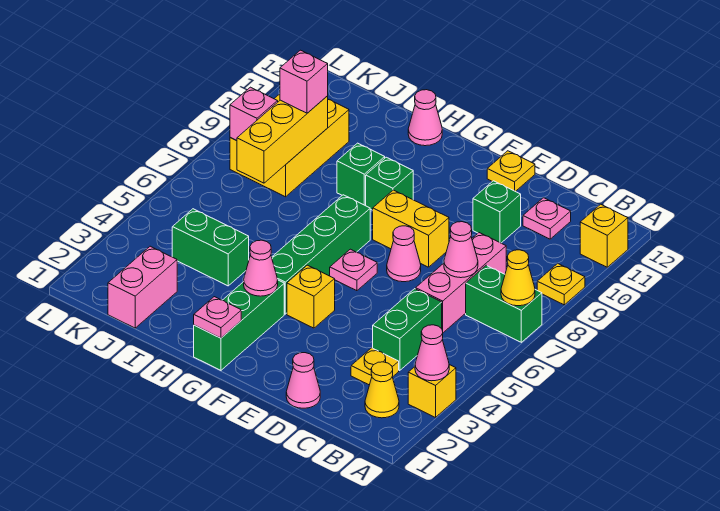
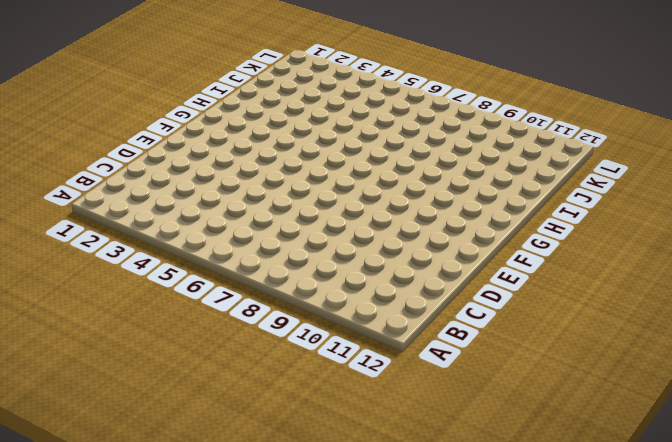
none -> yellow 1x1 brick [408,365,456,418]
none -> green 1x2 brick [466,265,542,342]
none -> yellow 1x1 plate [537,263,585,305]
none -> yellow 1x1 brick [580,204,628,267]

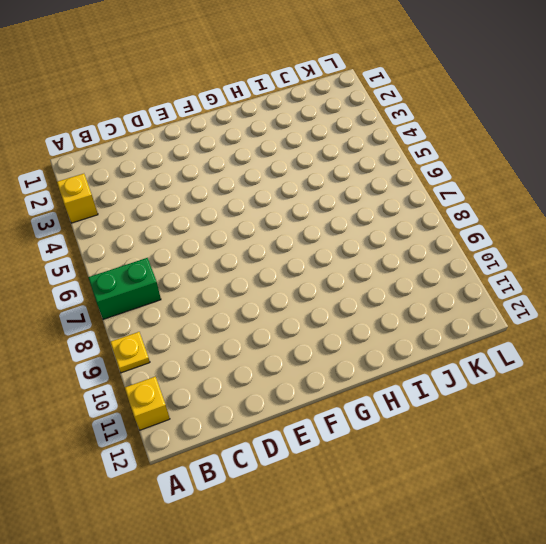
none -> yellow 1x1 cone [365,362,399,418]
none -> yellow 1x1 plate [351,348,399,385]
none -> green 1x2 brick [373,289,442,371]
none -> pink 1x3 brick [416,233,506,333]

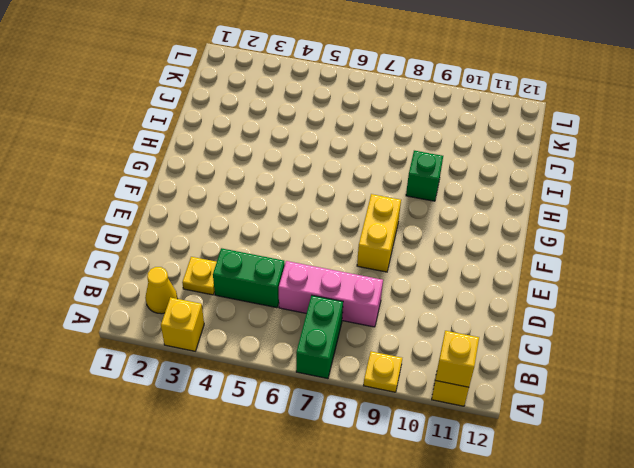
yellow 1x1 brick [436,331,479,387] -> yellow 1x1 brick moved to [287,265,335,328]
none -> pink 1x1 plate [523,198,571,239]
none -> pink 1x1 cone [286,353,320,408]
none -> green 1x1 brick [473,181,521,243]
none -> pink 1x1 cone [387,226,421,282]

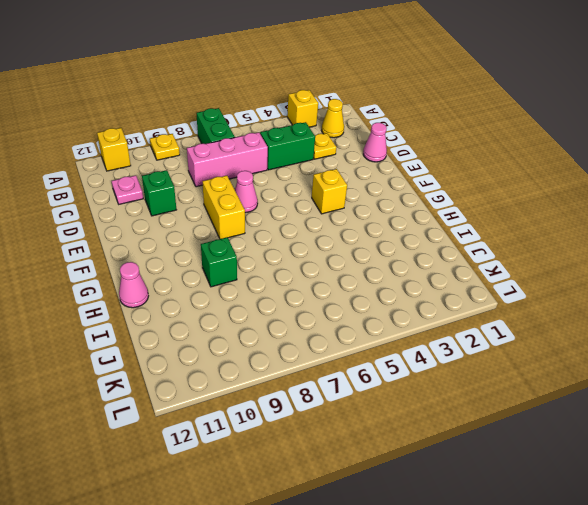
none -> yellow 1x1 plate [487,151,535,192]
none -> pink 1x1 plate [330,249,377,291]
none -> green 1x3 brick [194,280,284,370]
none -> green 1x4 brick [272,195,370,314]

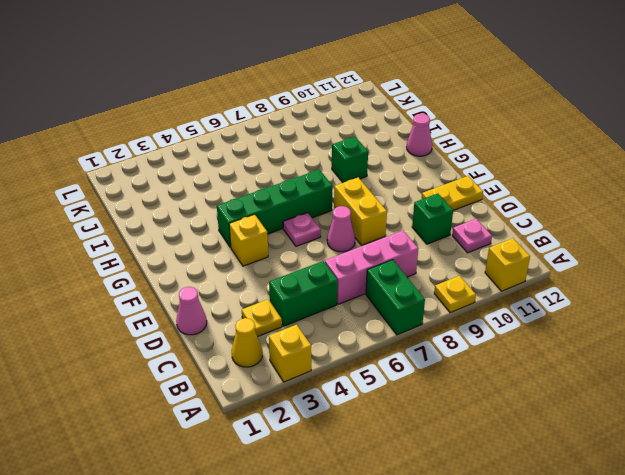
yellow 1x2 plate [422,176,483,210] -> yellow 1x1 plate [487,151,535,192]
none -> green 1x3 brick [194,280,284,370]
none -> green 1x1 brick [365,157,413,210]
none -> green 1x2 brick [172,209,249,286]
none -> pink 1x2 brick [108,246,177,328]

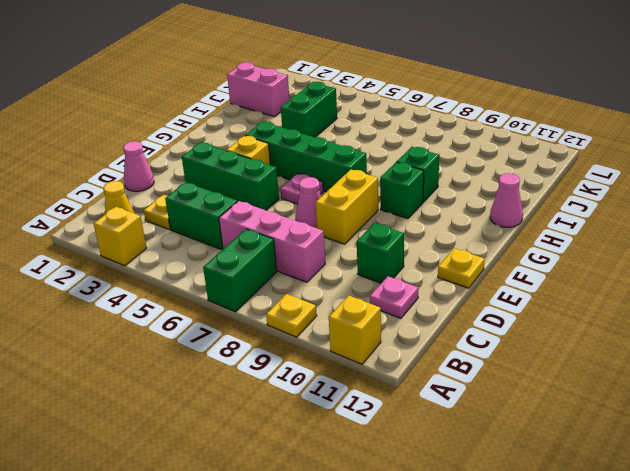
green 1x3 brick [182,143,279,210] -> green 1x3 brick moved to [194,280,284,370]
none -> yellow 2x3 brick [230,94,349,197]
none -> pink 1x1 cone [415,325,449,381]
none -> yellow 1x1 cone [501,250,535,306]
none -> pink 1x1 cone [444,222,478,278]

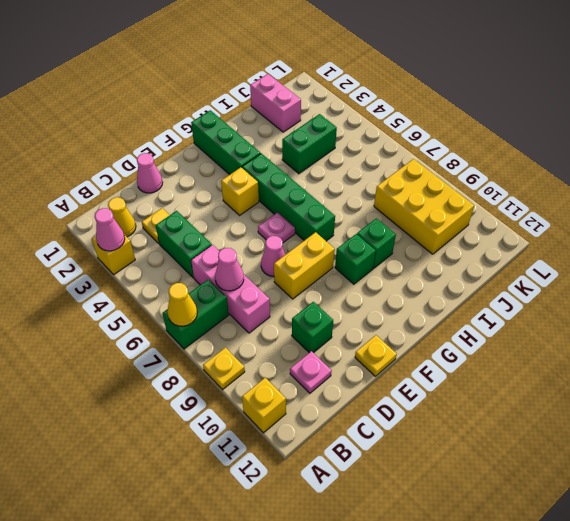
none -> pink 1x1 cone [408,90,442,146]
none -> pink 1x1 plate [194,297,241,338]
none -> pink 1x1 cone [244,240,278,296]
none -> yellow 1x3 brick [237,96,328,183]

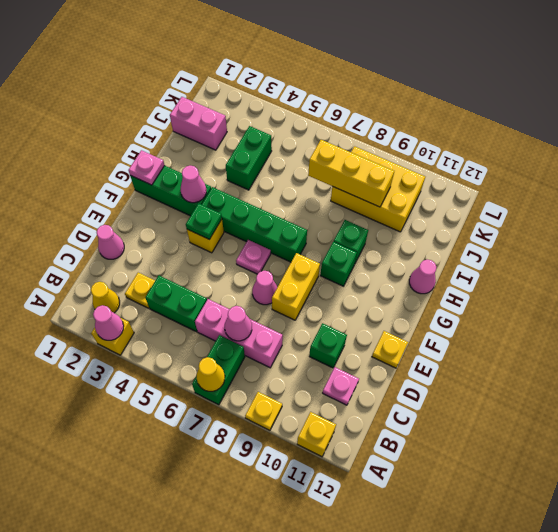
green 1x1 plate [186,204,222,240] -> none
none -> pink 1x1 brick [230,87,278,141]
none -> pink 1x1 brick [280,50,328,113]

